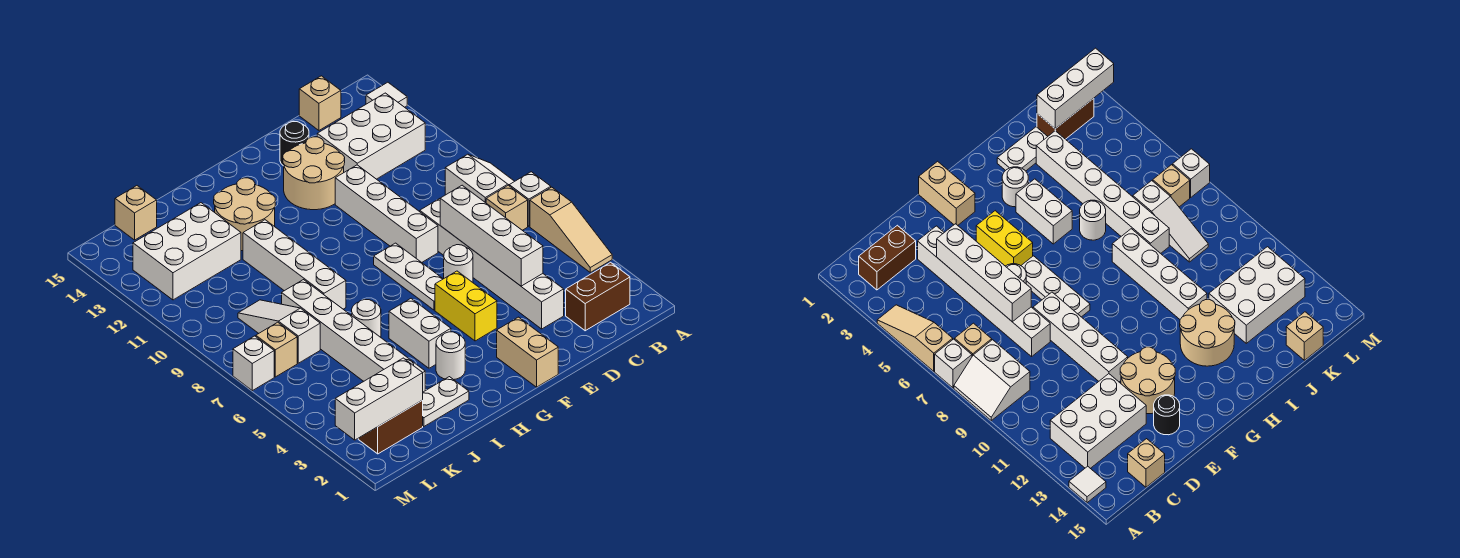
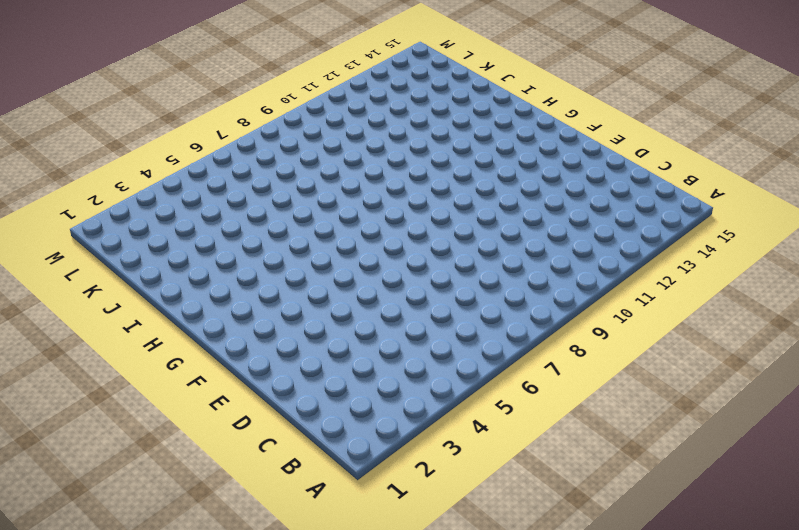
none -> tan 1x3 slope [530,187,612,272]
none -> white 1x1 brick [509,172,551,226]
none -> white 2x2 slope [445,154,514,203]
none -> white 1x1 tile [366,82,407,107]

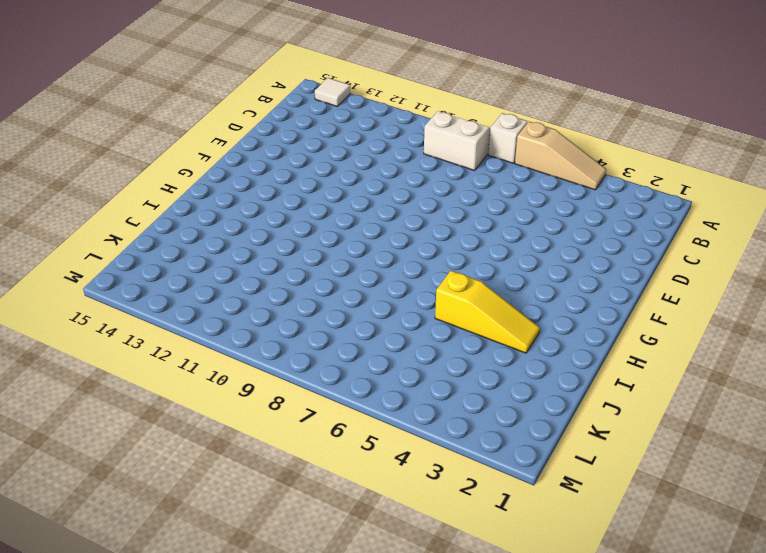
yellow 1x3 slope [435,270,540,353] -> none
none -> brown 1x2 brick [566,262,630,331]
none -> tan 1x1 brick [486,185,528,230]
none -> white 2x3 brick [317,93,425,179]
none -> tan 1x1 brick [299,76,341,130]

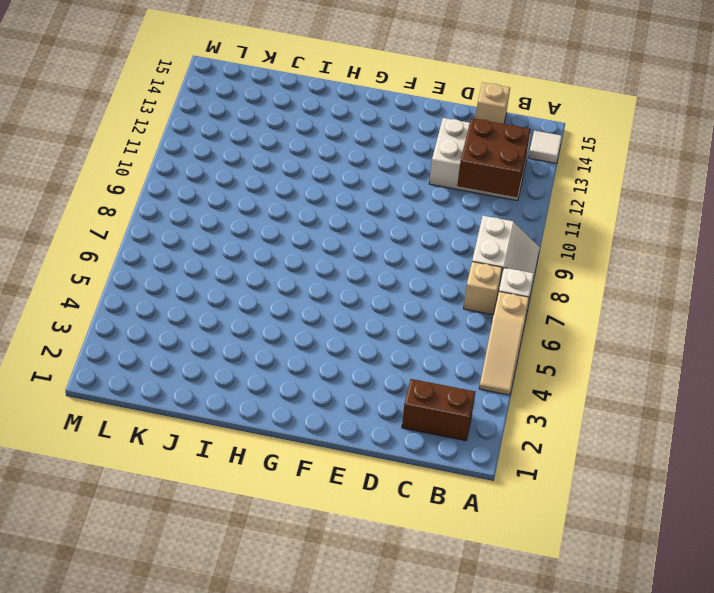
brown 2x2 brick [457,118,531,197] -> none
none -> white 1x6 brick [420,199,564,329]
none -> white 1x1 round brick [444,245,473,282]
none -> white 1x4 brick [335,165,438,262]
none -> tan 2x2 round brick [283,137,345,210]

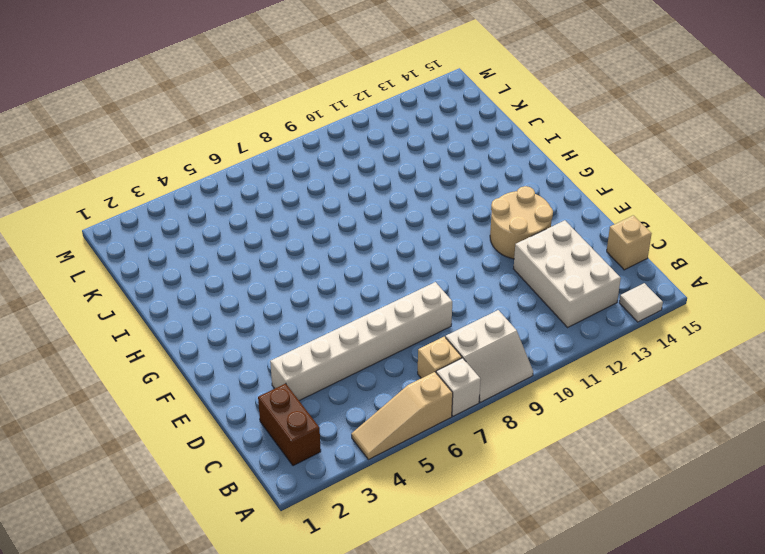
none -> white 1x1 round brick [444,245,473,282]
none -> white 1x4 brick [335,165,438,262]
none -> black 1x1 round brick [280,122,309,166]
none -> tan 1x2 brick [497,317,558,387]

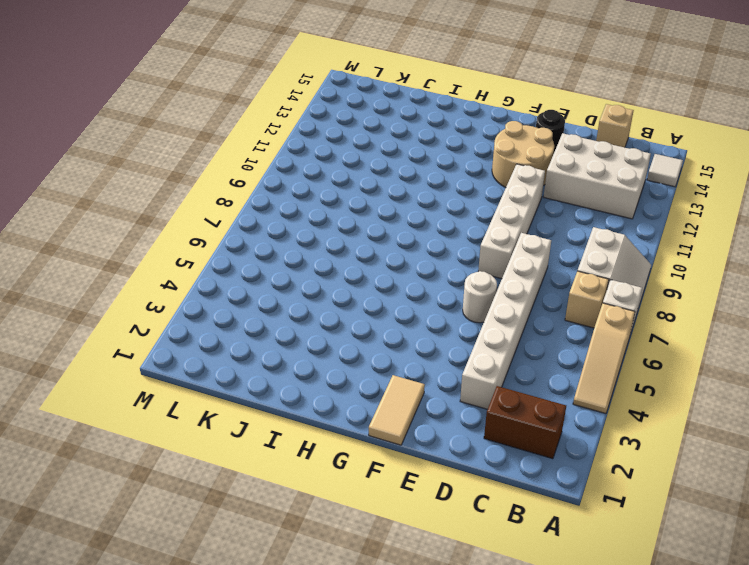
tan 1x2 tile [369,375,425,445] -> tan 1x2 brick [497,317,558,387]
none -> yellow 1x2 brick [435,271,497,341]
none -> white 1x3 plate [374,243,443,310]
none -> white 1x1 round brick [436,332,465,380]
none -> white 1x2 brick [389,299,451,368]

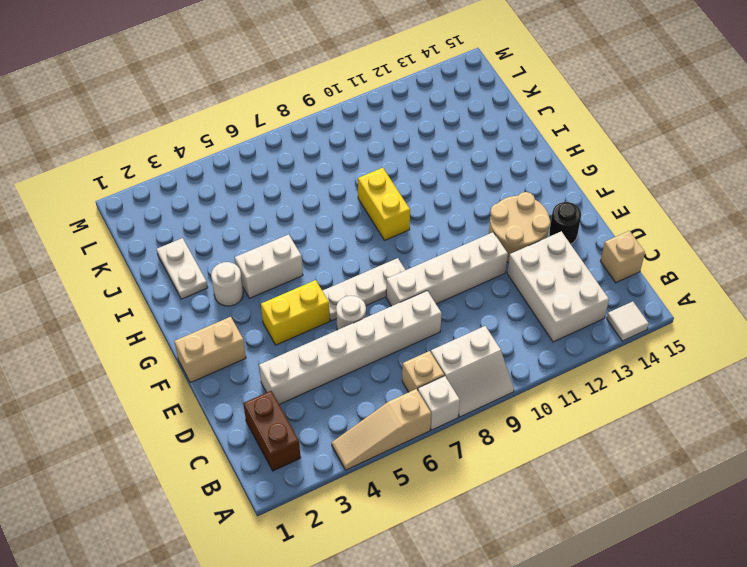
yellow 1x2 brick [358,168,410,240] -> white 1x4 brick [243,220,346,309]
none -> tan 2x2 round brick [214,178,275,251]
none -> white 1x1 round brick [352,299,381,337]
none -> white 1x6 brick [282,280,425,392]
none -> white 2x3 brick [133,203,241,300]

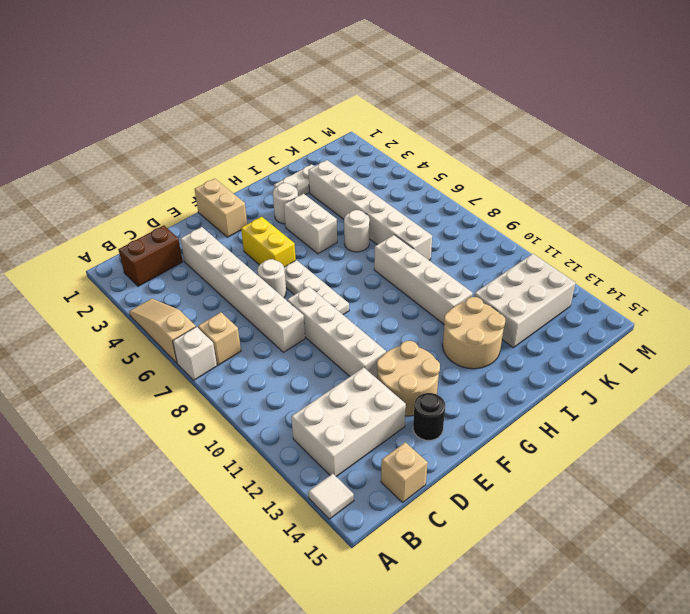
none -> white 2x2 slope [445,154,514,203]
none -> brown 1x2 brick [358,400,423,454]
none -> white 1x3 slope [238,300,320,363]
none -> tan 1x1 brick [115,186,157,240]

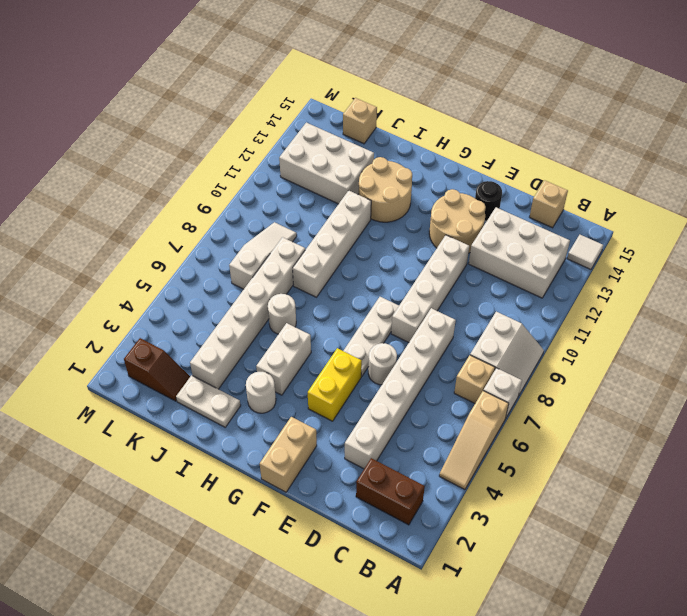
brown 1x2 slope [124,338,190,401] -> brown 1x2 brick [358,400,423,454]
none -> tan 1x1 brick [256,322,297,377]
none -> white 1x1 brick [233,336,274,391]
none -> white 1x4 brick [440,185,543,286]
none -> white 1x3 brick [335,358,423,440]

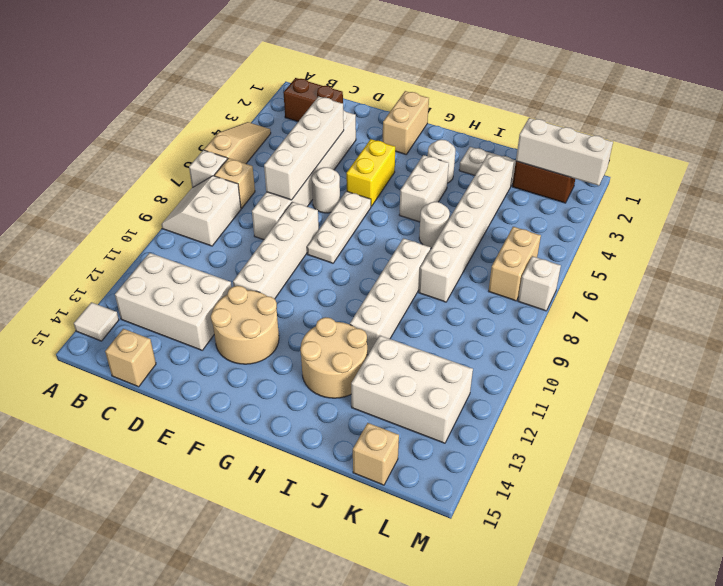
tan 1x2 brick [489,227,541,301] -> tan 1x1 brick [256,322,297,377]
none -> black 1x1 round brick [280,122,309,166]
none -> white 1x3 slope [238,300,320,363]

